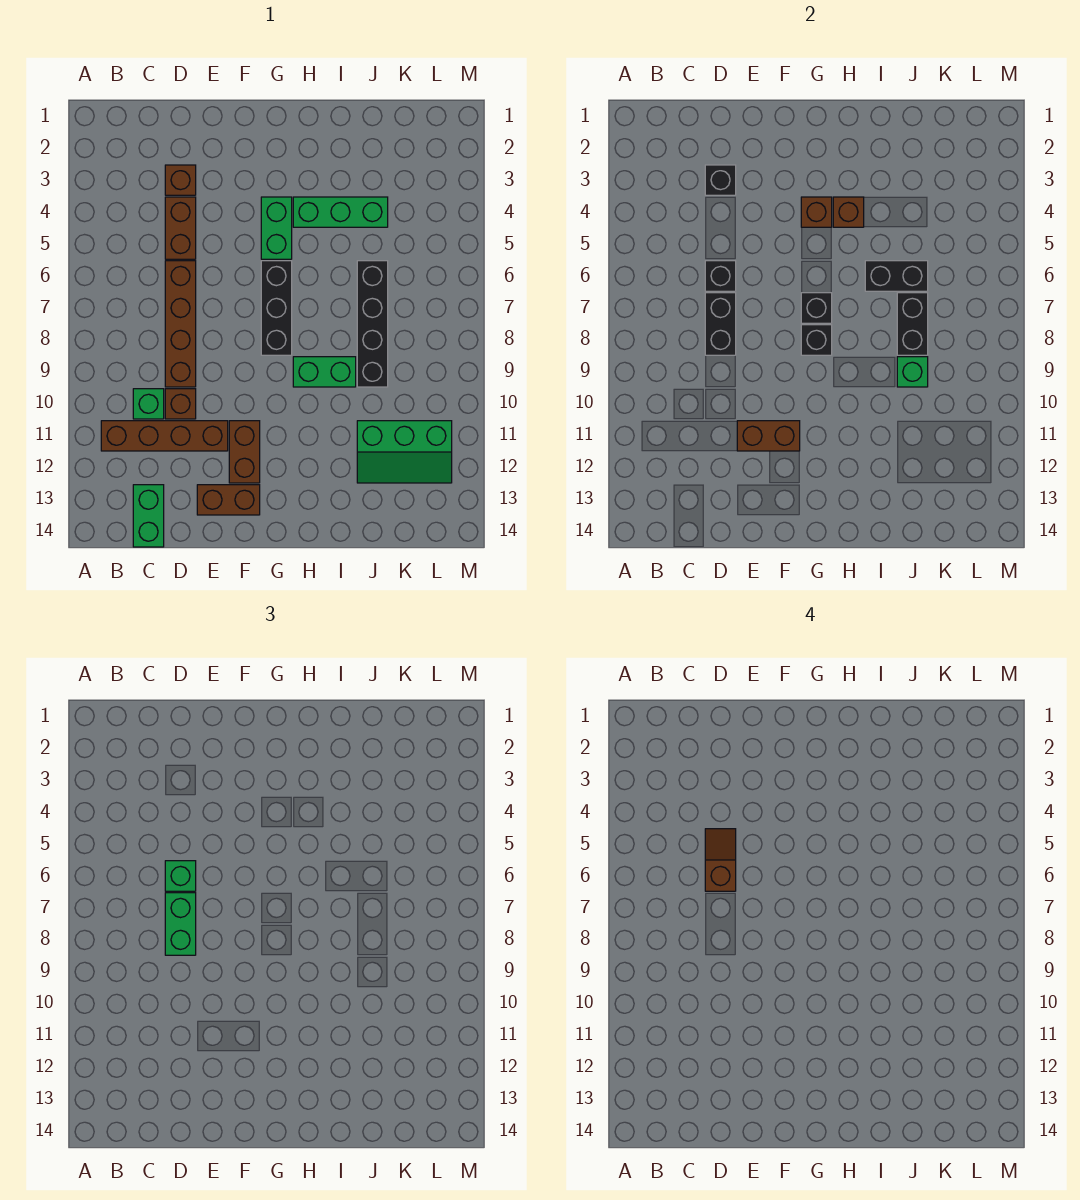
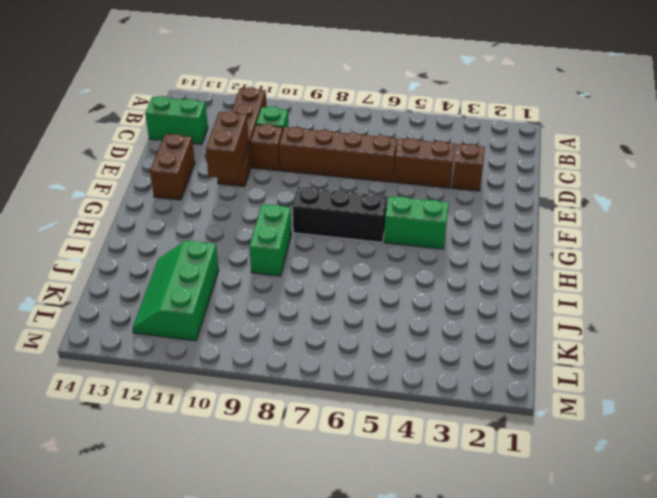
none -> brown 1x2 brick [229,421,260,483]
none -> green 1x3 brick [293,197,388,227]
none -> black 1x4 brick [357,261,388,387]

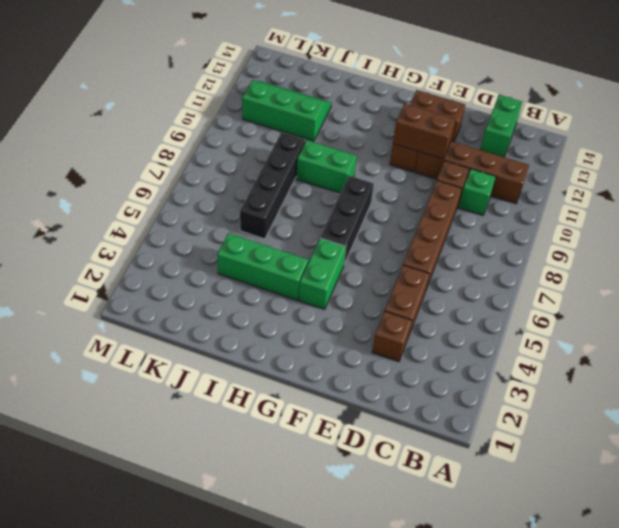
none -> black 1x1 brick [705,165,736,195]
none -> black 1x1 brick [705,261,736,291]
none -> black 1x2 brick [705,293,736,355]

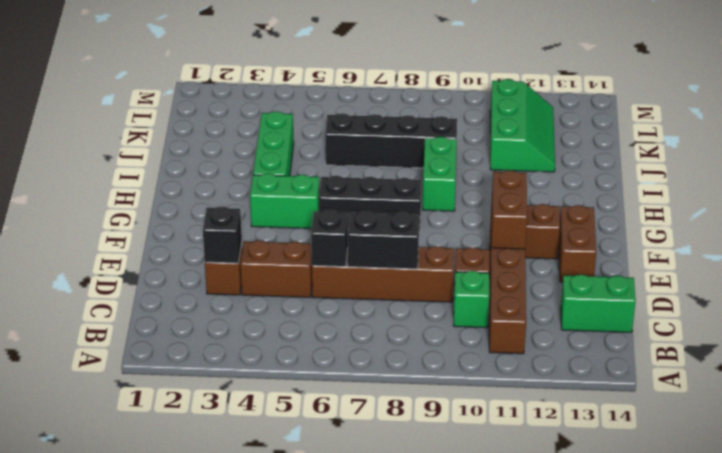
none -> brown 1x1 brick [801,197,832,227]
none -> black 1x1 brick [801,293,832,323]
none -> black 1x1 brick [801,325,832,355]

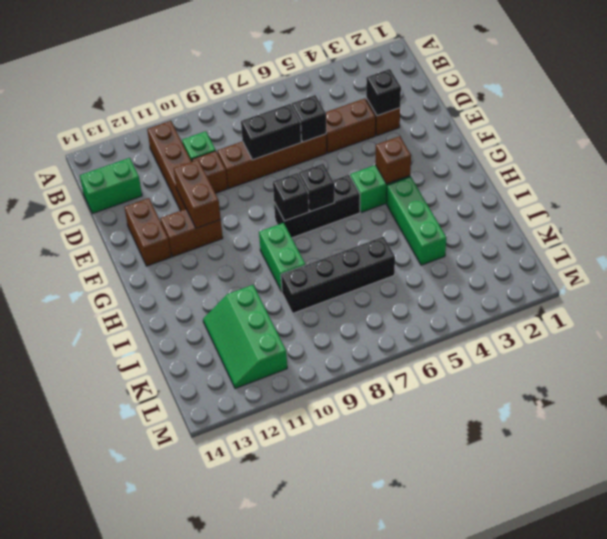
none -> brown 1x1 brick [833,197,864,227]
none -> black 1x2 brick [865,261,928,291]
none -> black 1x2 brick [897,293,928,355]

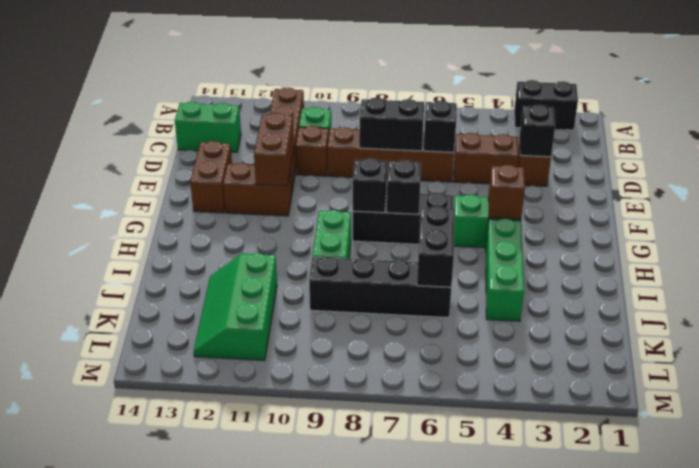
black 1x2 brick [514,80,578,130] -> black 1x2 brick moved to [897,293,928,355]
none -> brown 1x1 brick [833,197,864,227]
none -> green 1x1 brick [897,357,928,387]
none -> green 1x1 brick [165,861,196,891]

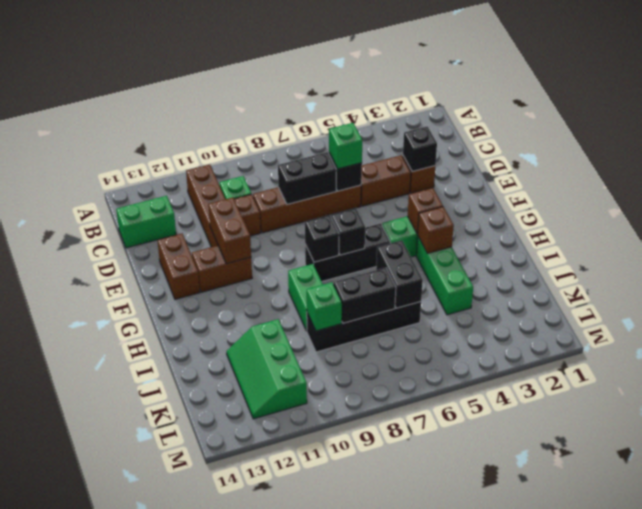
none -> green 1x2 brick [165,893,196,955]
none -> brown 1x2 slope [705,829,736,891]

